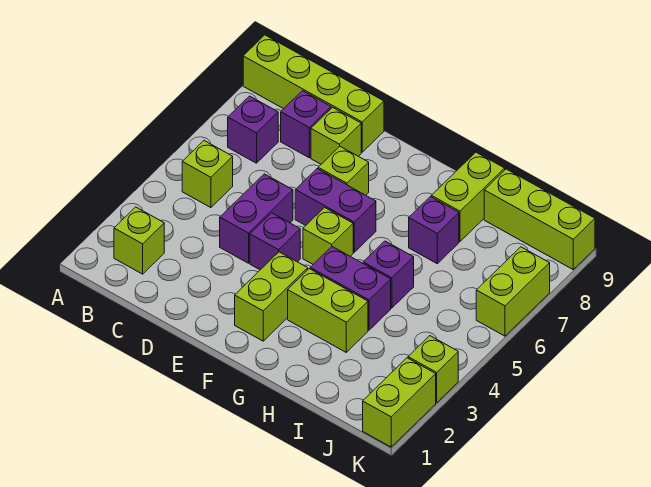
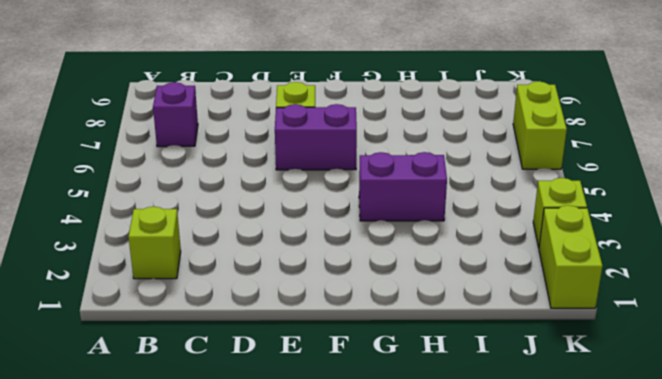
none -> lime 1x4 brick [243,35,384,152]
none -> lime 1x1 brick [182,141,233,208]
none -> purple 1x1 brick [281,91,331,158]

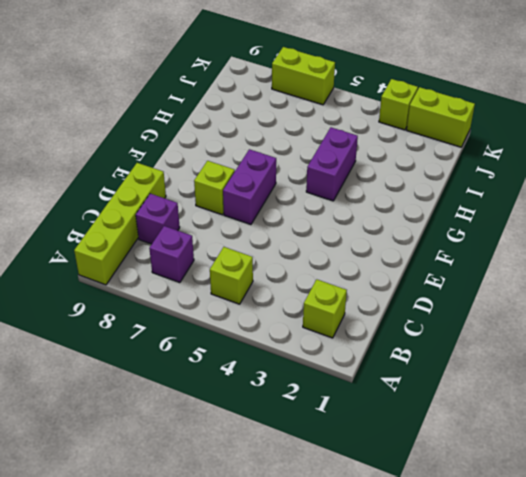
none -> purple 1x2 brick [220,174,293,263]
none -> lime 1x1 brick [311,107,361,164]
none -> purple 1x1 brick [250,213,300,270]

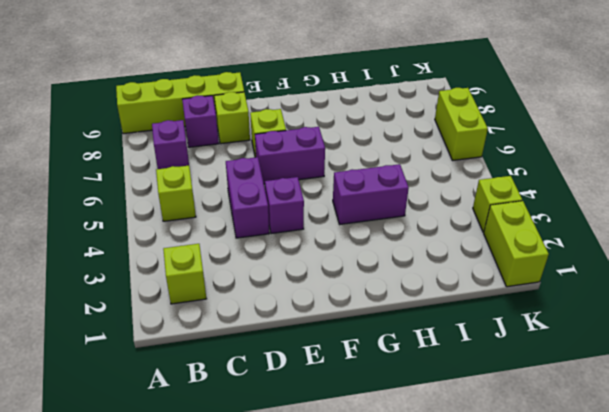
none -> lime 1x2 brick [235,252,308,341]
none -> lime 1x1 brick [303,207,353,264]
none -> lime 1x2 brick [288,269,368,352]

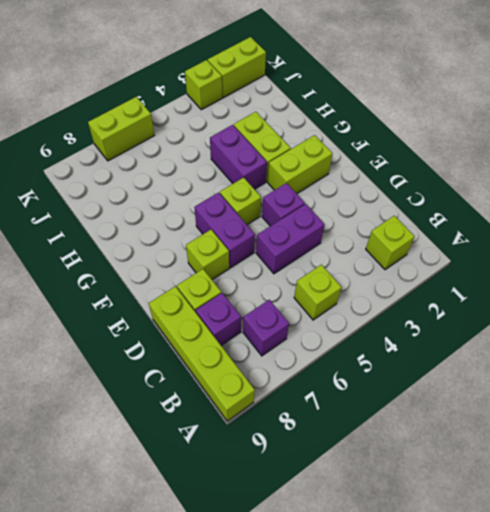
none -> purple 1x1 brick [363,241,414,308]
none -> purple 1x1 brick [409,197,459,263]
none -> lime 1x2 brick [431,152,505,241]

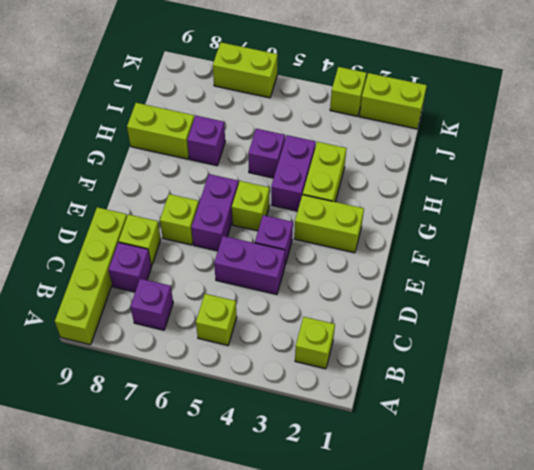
none -> lime 1x3 brick [484,169,595,269]

